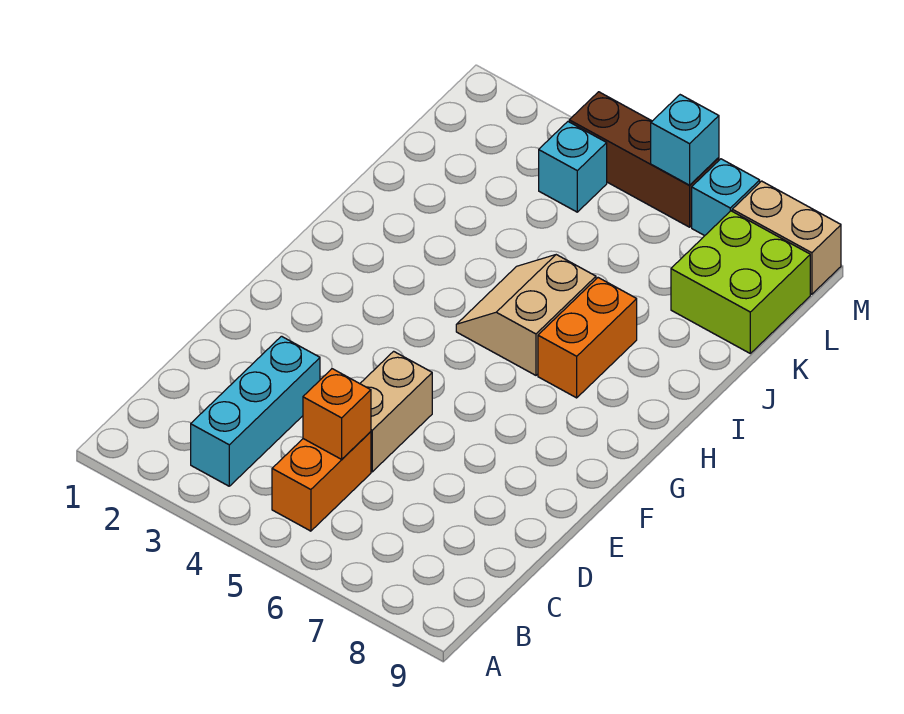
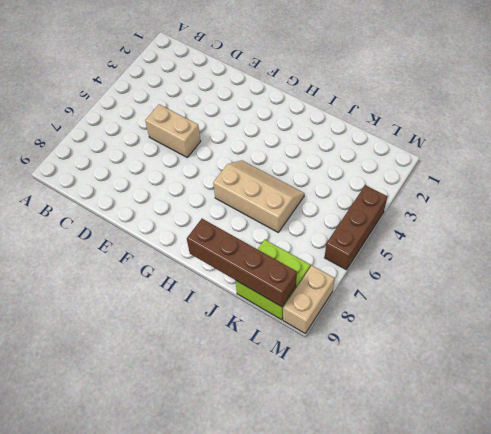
tan 2x3 slope [213,160,305,232] -> tan 2x2 slope [456,255,596,375]
brown 1x4 brick [187,219,297,307] -> none
none -> cyan 1x3 brick [191,336,320,486]
none -> orange 1x2 brick [272,432,371,531]
none -> orange 1x2 brick [538,278,637,398]

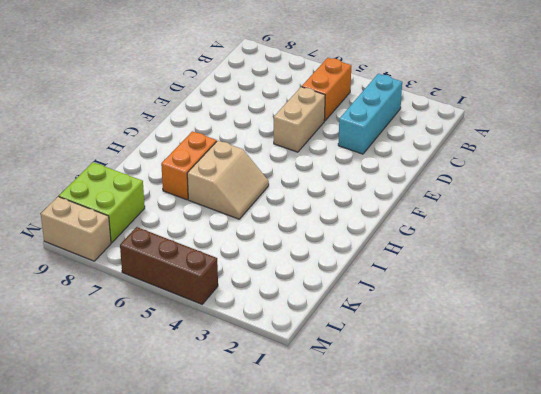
none -> cyan 1x1 brick [539,122,607,212]
none -> cyan 1x1 brick [692,159,760,236]
none -> orange 1x1 brick [303,369,371,459]

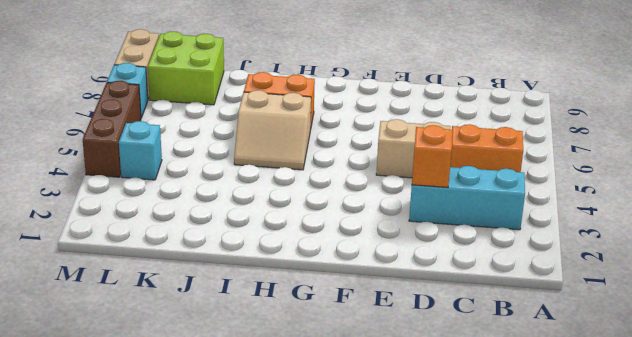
orange 1x1 brick [412,125,452,188] -> orange 1x1 brick moved to [303,369,371,459]
none -> cyan 1x1 brick [651,95,719,185]

